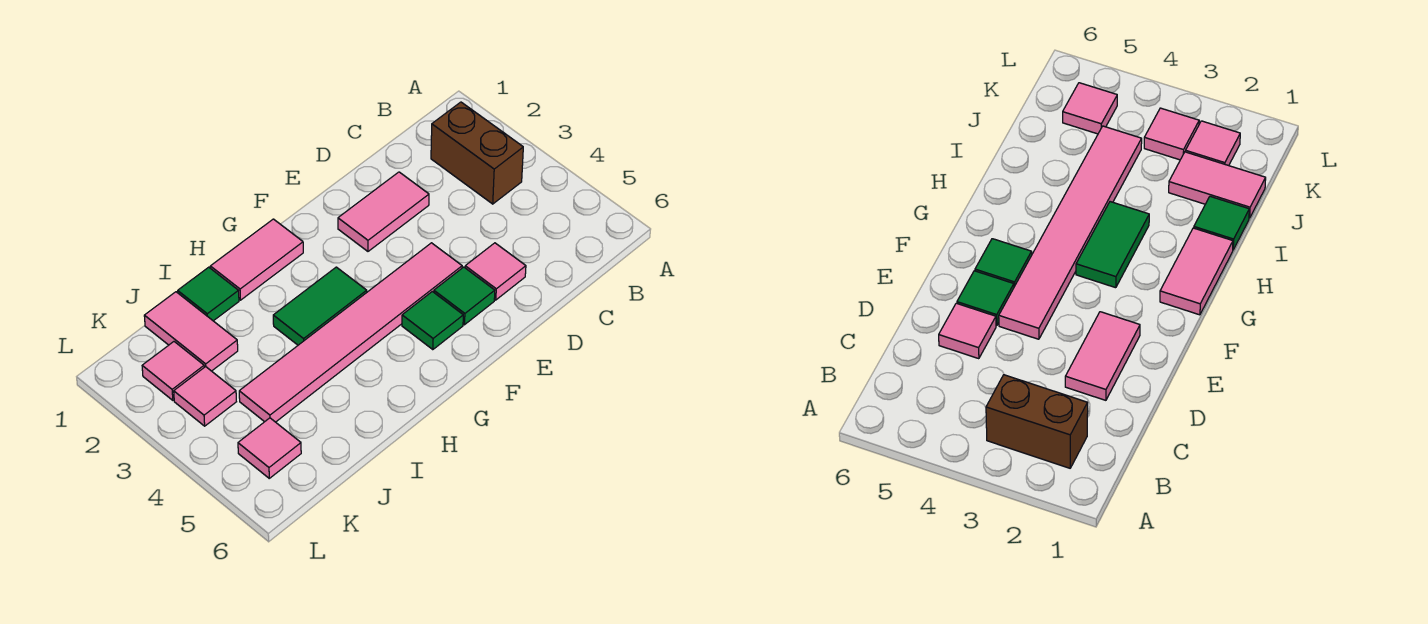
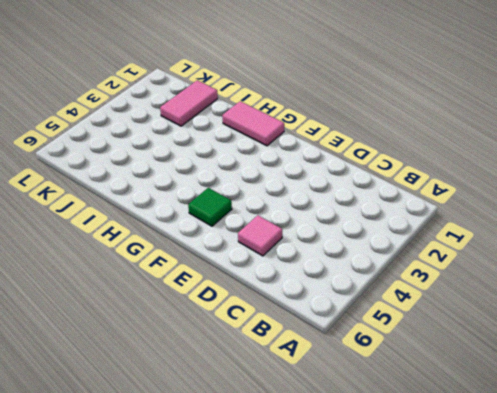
none -> brown 1x2 brick [431,102,523,204]
none -> pink 1x2 tile [338,172,429,251]
none -> pink 1x6 tile [239,243,462,422]

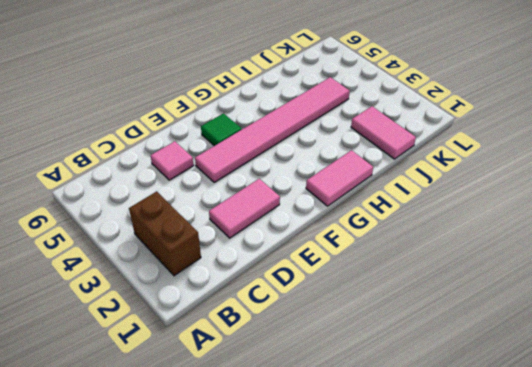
none -> green 1x1 tile [434,267,495,325]
none -> green 1x2 tile [273,267,367,345]
none -> green 1x1 tile [178,267,239,321]

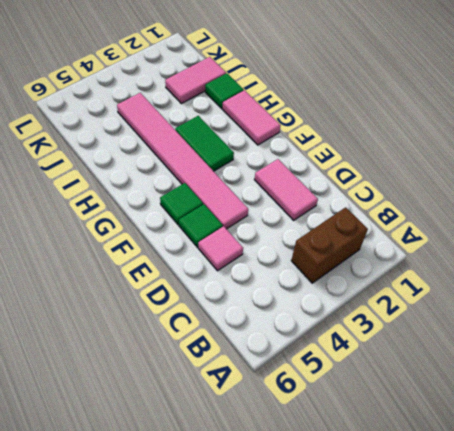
none -> pink 1x1 tile [142,342,204,400]
none -> pink 1x1 tile [174,367,236,426]
none -> pink 1x1 tile [238,418,301,478]

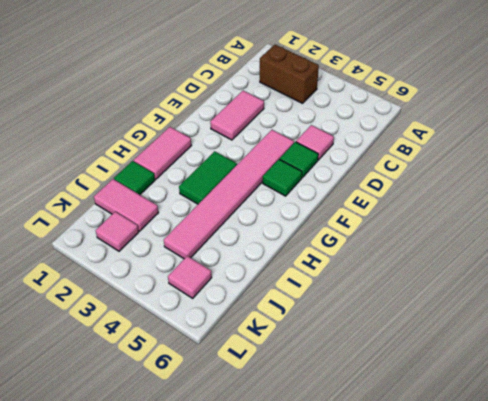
none -> pink 1x1 tile [174,367,236,426]

